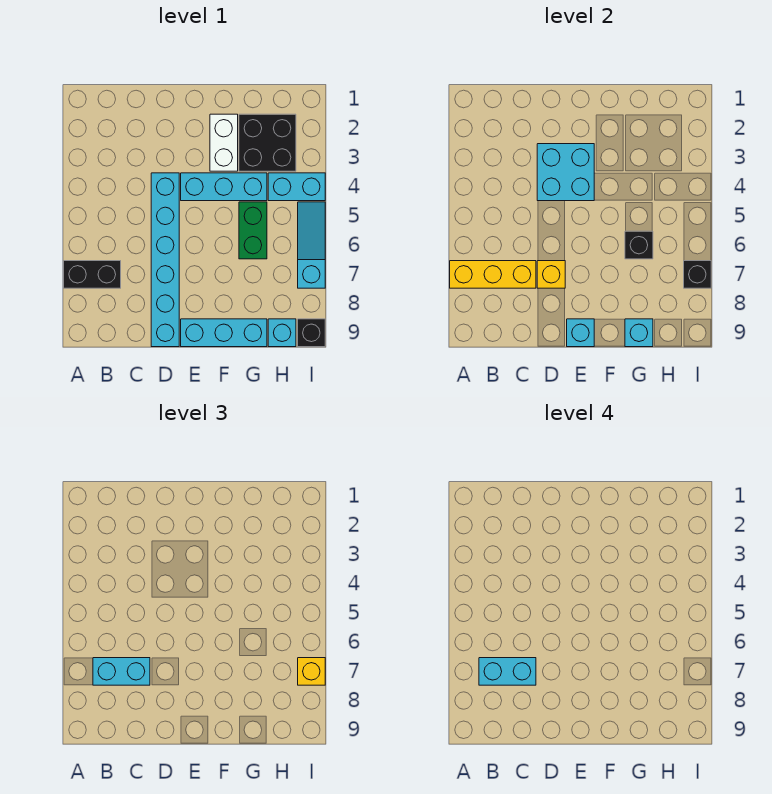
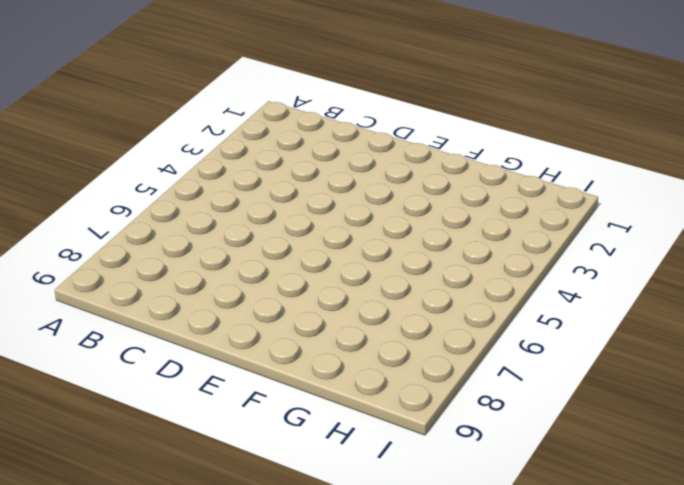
none -> black 1x2 brick [64,261,121,288]
none -> cyan 1x6 brick [151,173,179,347]
none -> cyan 1x3 brick [181,173,267,201]

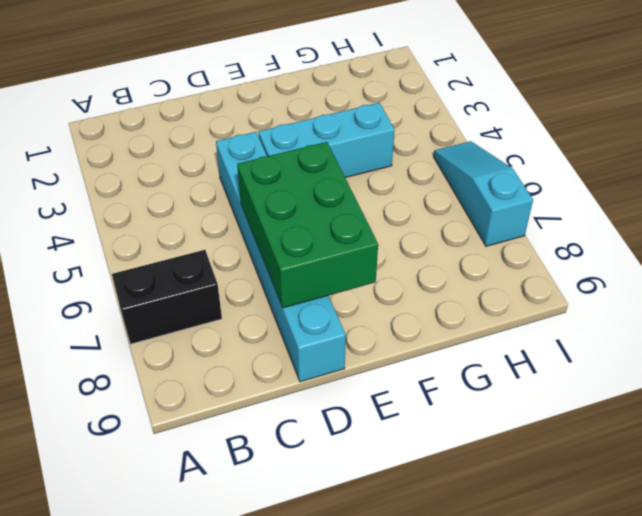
green 2x3 brick [237,142,378,308] -> yellow 1x1 brick [537,261,565,288]
none -> cyan 1x3 brick [181,319,267,347]
none -> white 1x2 brick [210,114,238,171]
none -> black 2x2 brick [239,114,296,171]

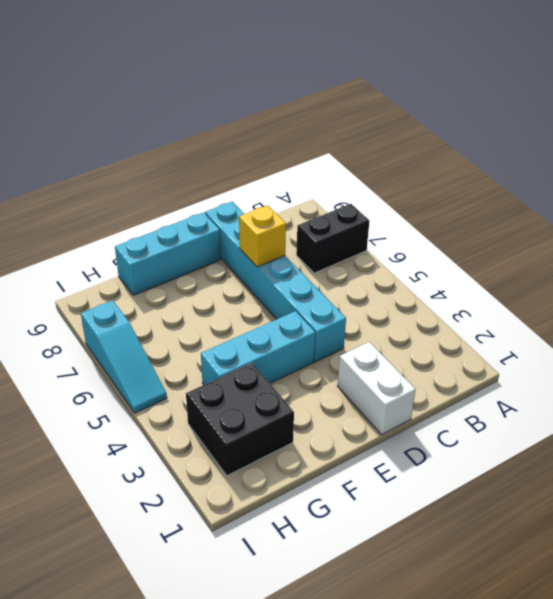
white 1x2 brick [338,342,416,435] -> white 1x2 brick moved to [210,114,238,171]
none -> green 1x2 brick [239,202,267,259]
none -> cyan 1x2 brick [268,173,325,201]
none -> cyan 1x1 brick [268,319,296,347]

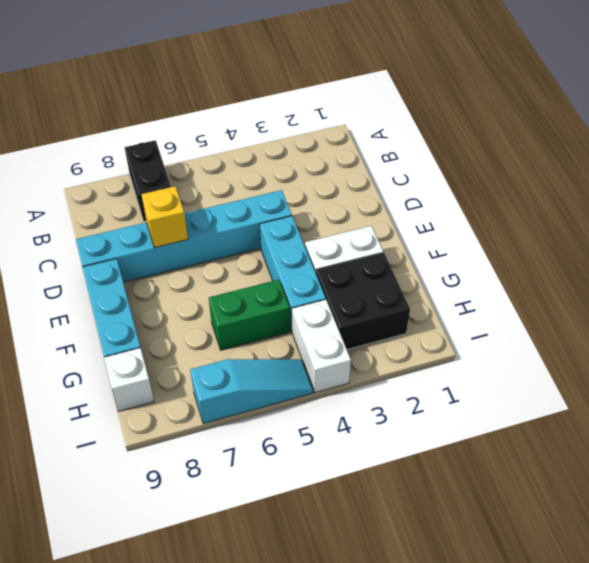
white 1x2 brick [292,300,351,393] -> cyan 1x2 brick [268,173,325,201]
white 1x1 brick [104,348,154,411] -> cyan 1x1 brick [268,319,296,347]
none -> black 1x1 brick [298,319,325,347]
none -> yellow 1x3 brick [450,261,536,288]
none -> cyan 2x2 brick [537,144,594,201]

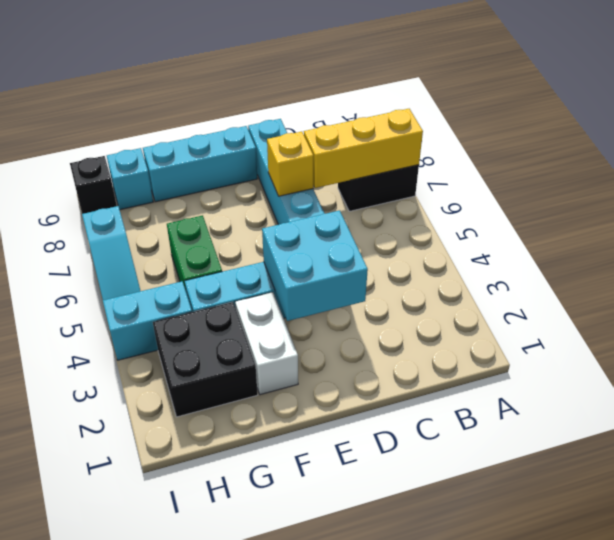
none -> cyan 1x1 brick [567,319,594,347]
none -> black 1x1 brick [625,231,653,259]
none -> cyan 1x1 brick [625,319,653,347]

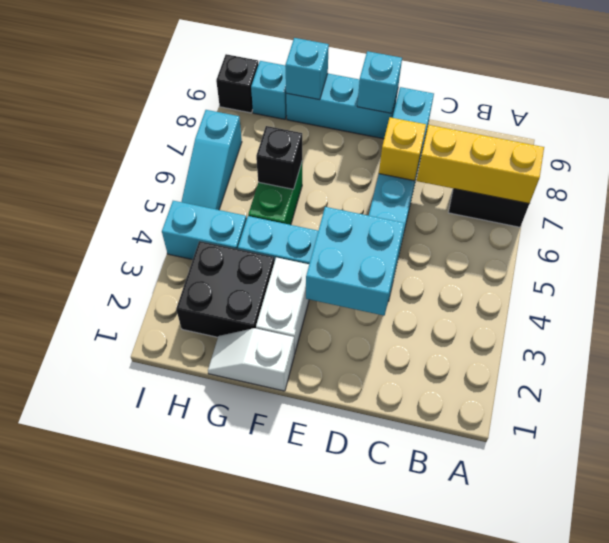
white 1x2 slope [208,328,294,391] -> none
none -> black 1x1 brick [684,261,711,288]
none -> cyan 1x2 brick [93,658,150,685]
none -> yellow 1x1 brick [298,658,325,685]

